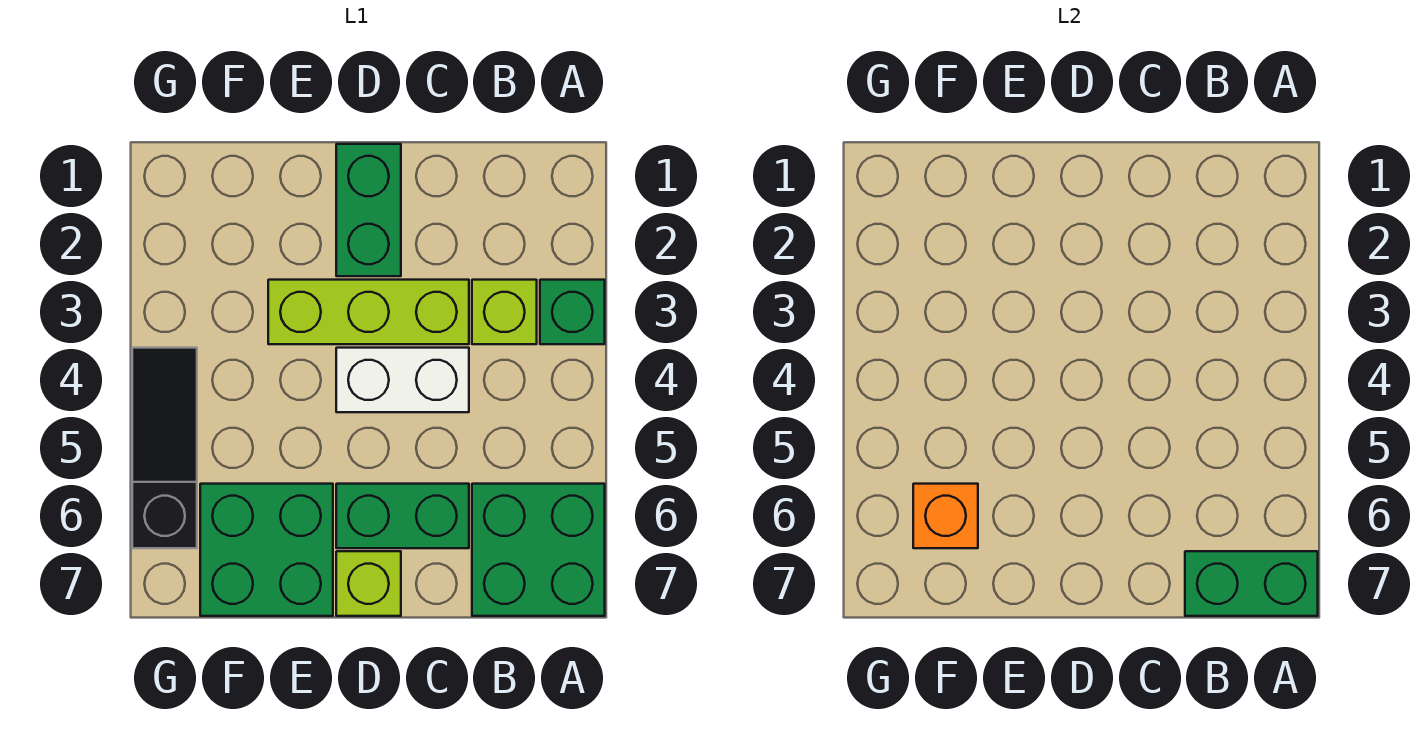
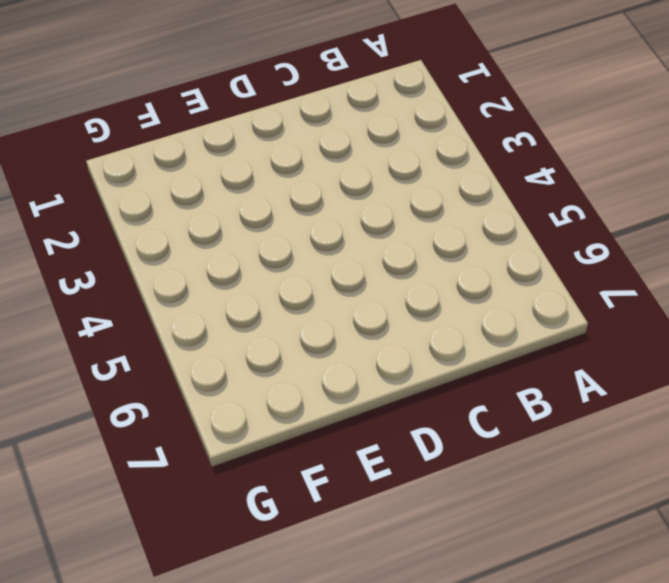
none -> green 1x1 brick [540,280,605,344]
none -> green 2x2 brick [472,484,605,616]
none -> lime 1x1 brick [472,280,537,344]

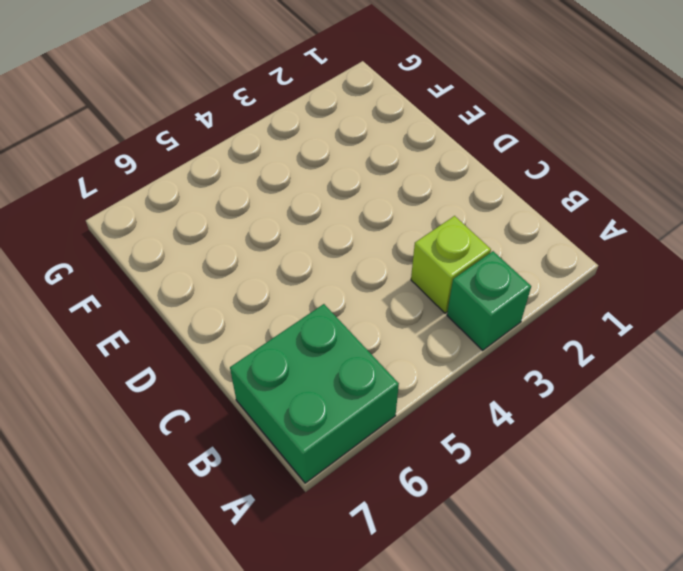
none -> lime 1x3 brick [268,280,469,344]
none -> white 1x2 brick [336,348,469,412]
none -> green 1x2 brick [336,484,469,548]

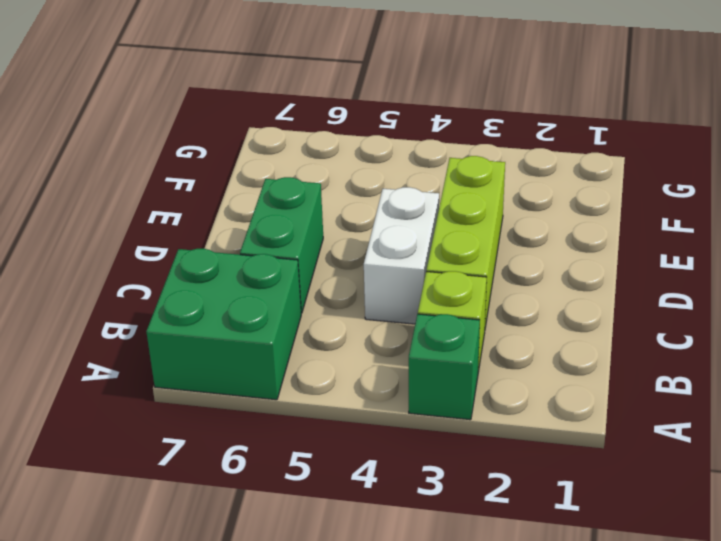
none -> green 1x2 brick [336,144,401,276]
none -> lime 1x1 brick [336,551,401,616]
none -> green 2x2 brick [200,484,333,616]

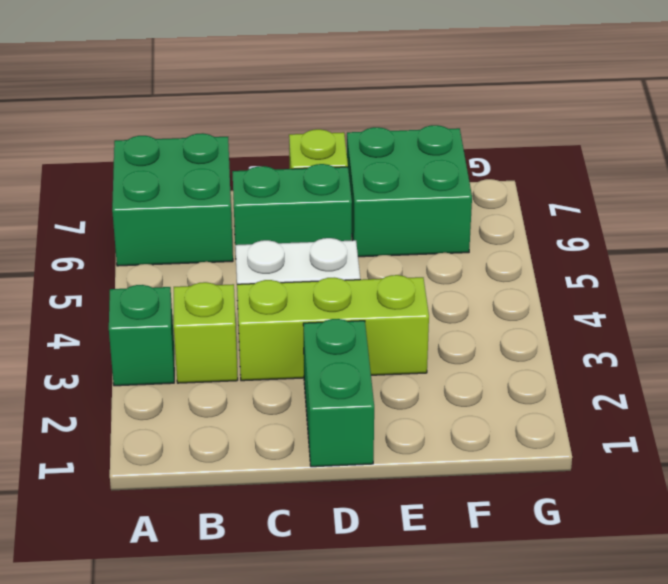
none -> black 1x3 slope [132,348,197,548]
none -> green 1x2 brick [1185,551,1318,616]
none -> orange 1x1 brick [913,484,978,548]

